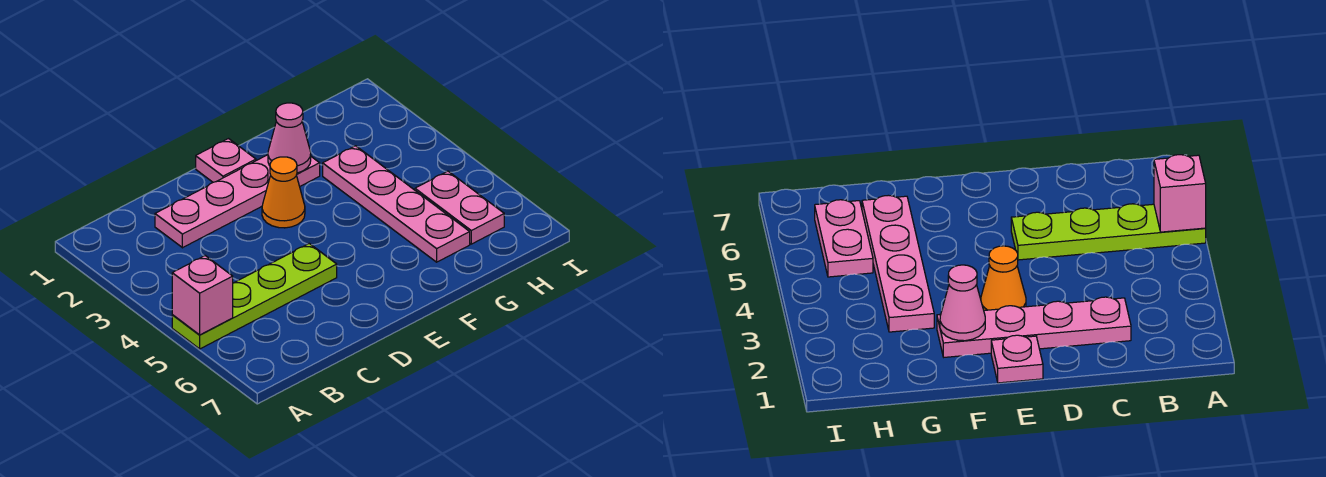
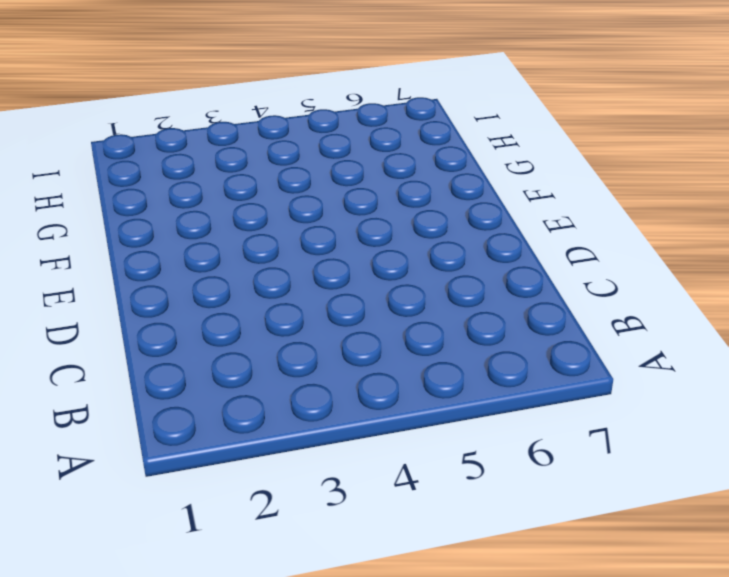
none -> lime 1x4 plate [172,244,337,349]
none -> pink 1x4 plate [155,155,320,248]

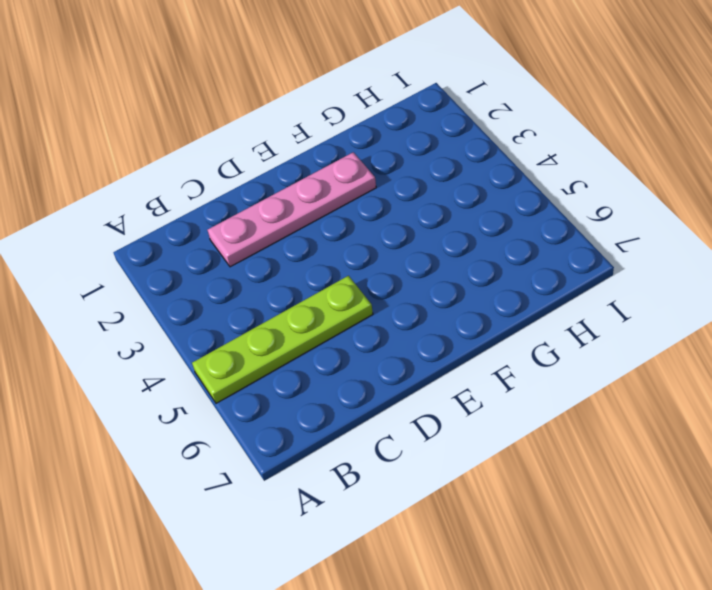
none -> pink 1x1 plate [196,139,256,182]
none -> orange 1x1 cone [262,157,305,228]

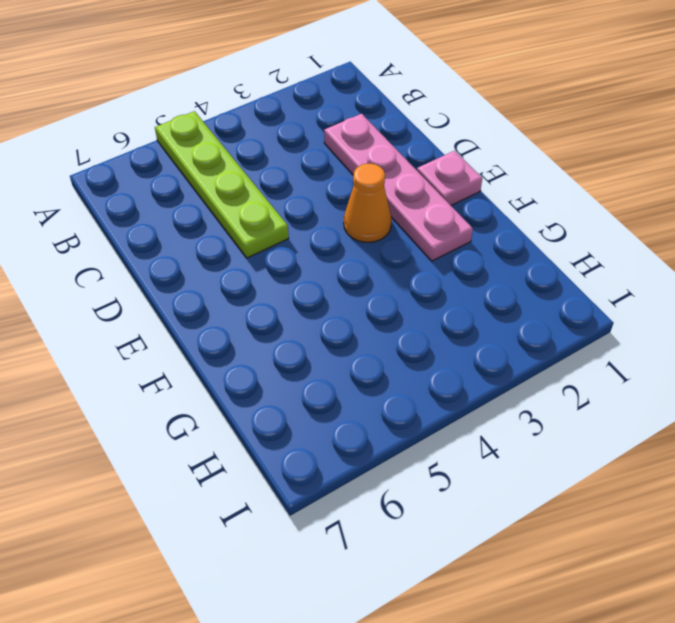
none -> pink 1x4 plate [323,146,470,262]
none -> pink 1x2 plate [415,171,504,244]

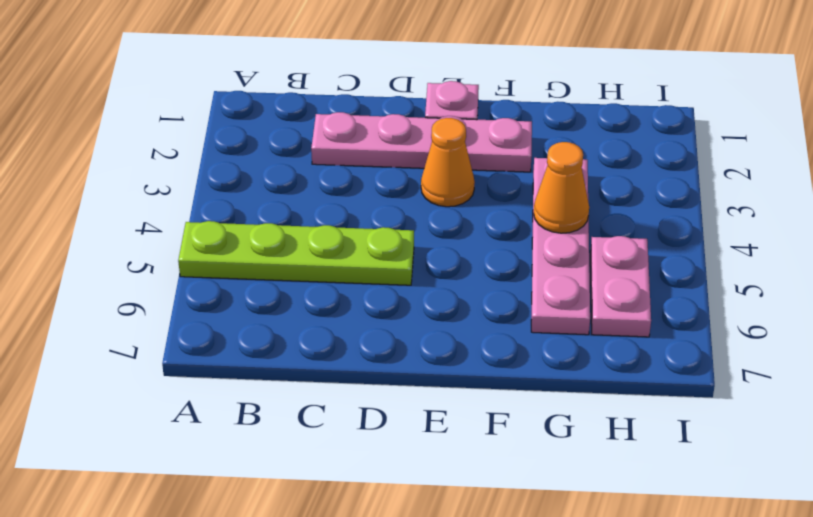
orange 1x1 cone [534,142,589,233] -> none
none -> pink 1x1 brick [172,256,233,335]
none -> pink 1x1 cone [268,103,311,173]

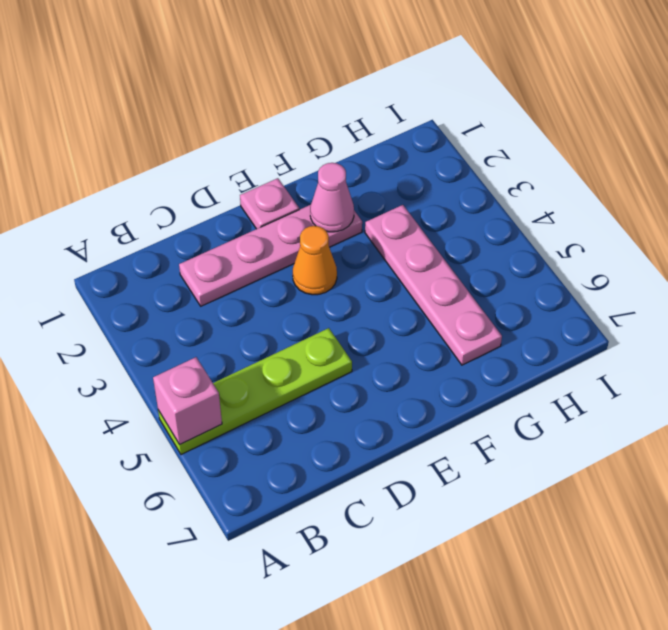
none -> pink 1x2 plate [415,171,504,244]

